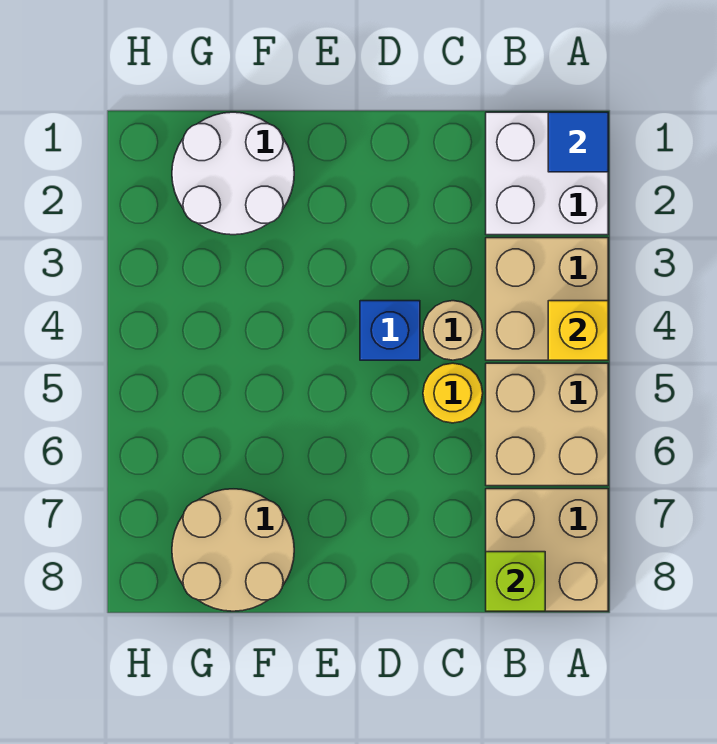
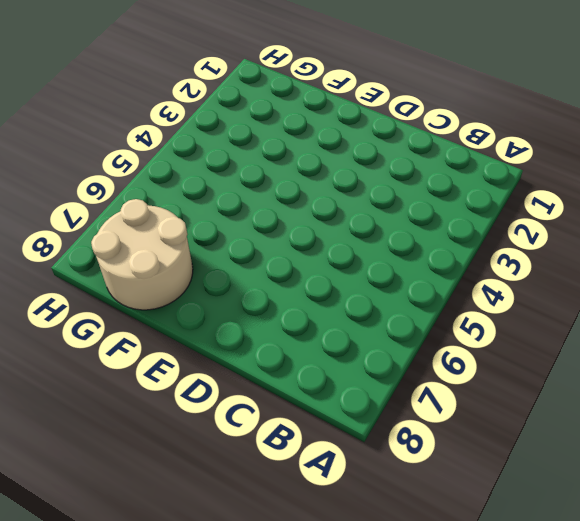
none -> white 2x2 brick [486,112,608,235]
none -> tan 2x2 brick [486,238,608,360]
none -> tan 2x2 brick [486,363,608,486]

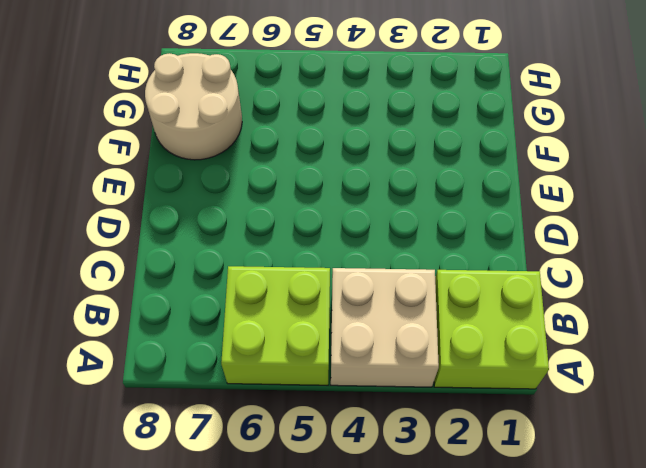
lime 2x2 brick [434,270,549,389] -> white 2x2 brick [486,112,608,235]
lime 2x2 brick [221,266,330,385] -> tan 2x2 brick [486,363,608,486]
none -> tan 2x2 brick [486,489,608,611]
none -> tan 1x1 round brick [423,301,483,360]
none -> yellow 1x1 round brick [423,363,483,423]

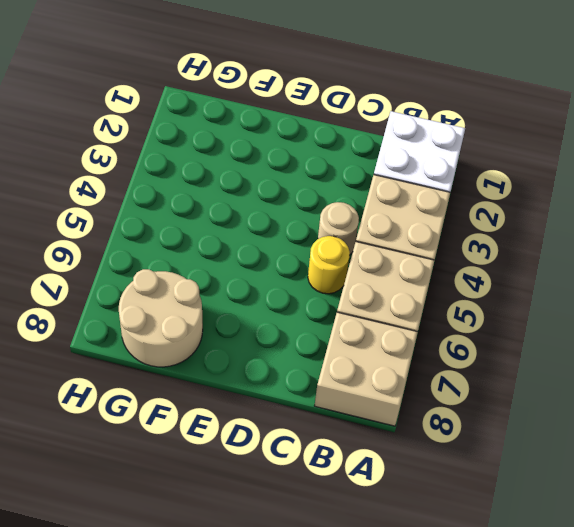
none -> blue 1x1 brick [360,301,420,360]
none -> white 2x2 round brick [172,112,294,235]
none -> blue 1x1 tile [548,112,608,172]

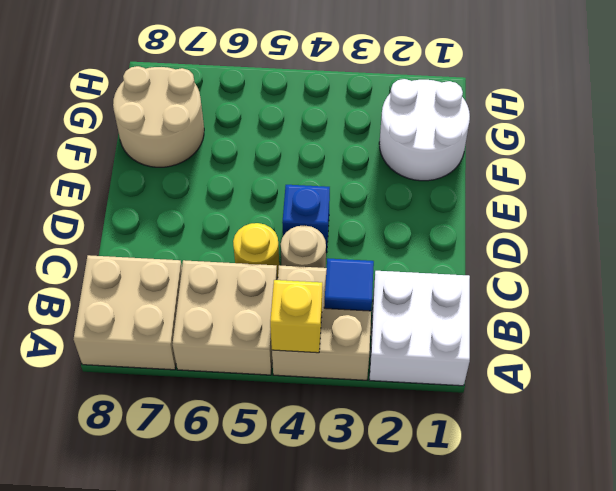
blue 1x1 tile [324,259,374,311] -> blue 1x1 tile moved to [548,112,608,172]
none -> lime 1x1 brick [486,552,545,611]

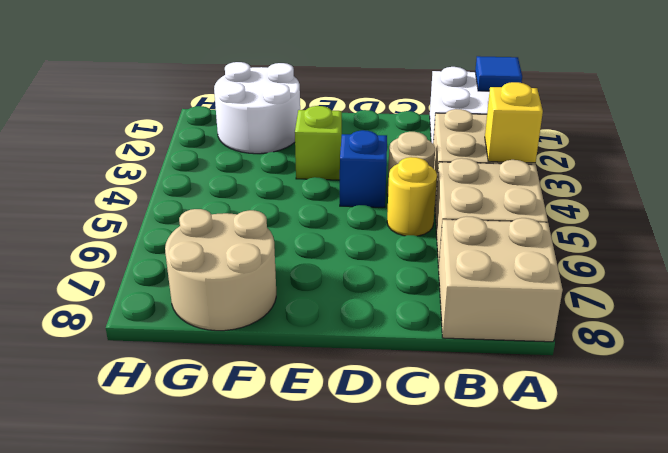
lime 1x1 brick [295,106,342,180] -> lime 1x1 brick moved to [486,552,545,611]

